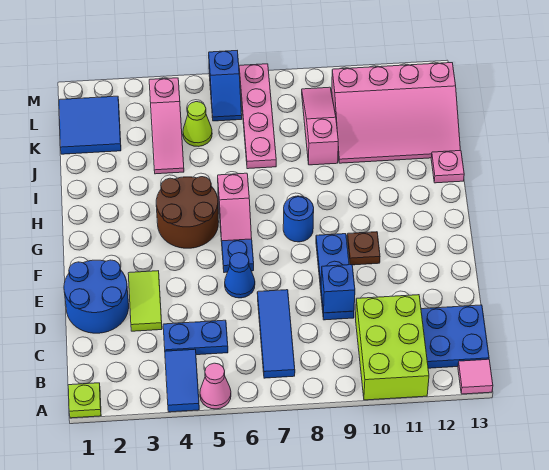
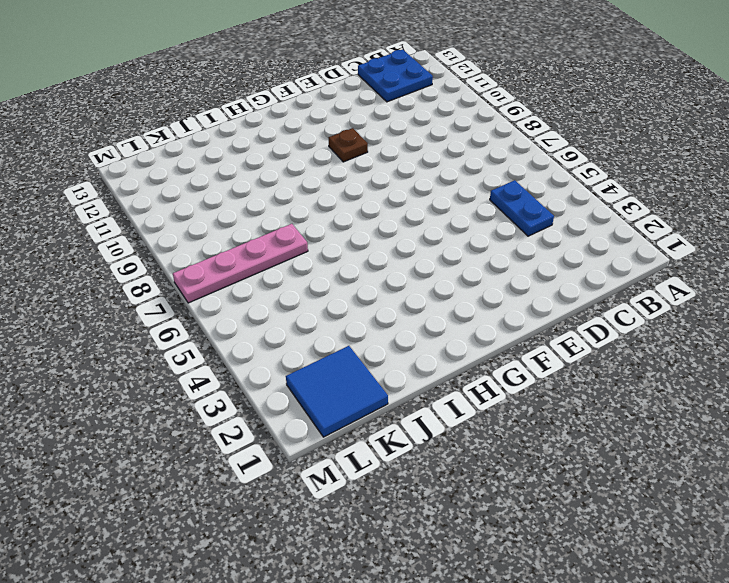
none -> lime 1x1 plate [68,383,101,418]
none -> blue 1x2 tile [165,349,199,412]
none -> pink 1x1 cone [200,363,231,409]

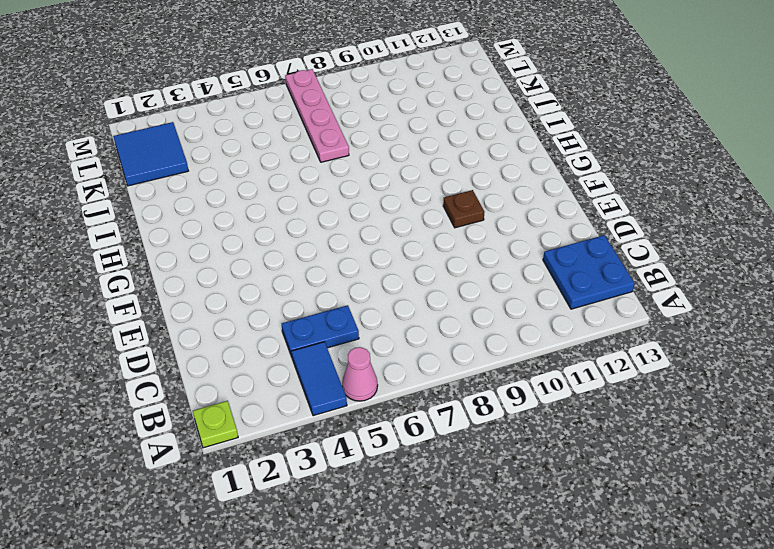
none -> lime 2x3 brick [356,295,429,400]
none -> pink 1x1 tile [458,359,493,394]
none -> blue 1x3 tile [257,290,295,378]

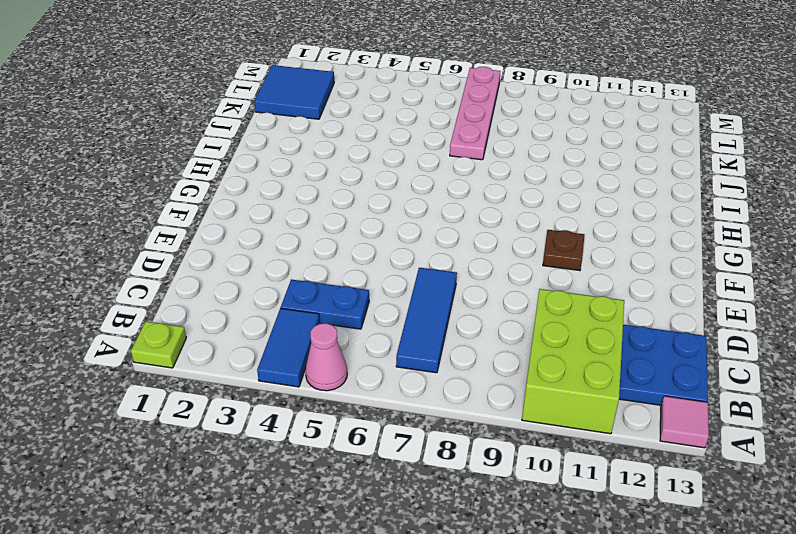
none -> blue 2x2 round brick [64,260,129,333]
none -> lime 1x2 tile [128,271,162,331]
none -> blue 1x3 plate [316,234,354,320]

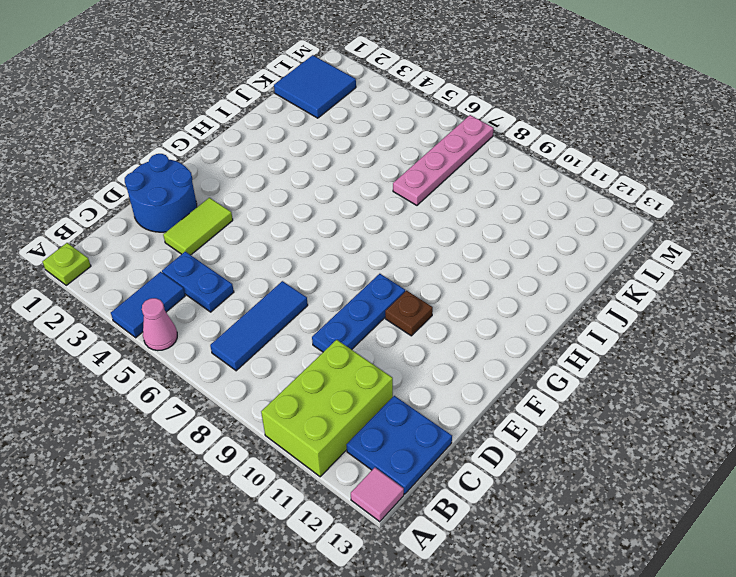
none -> blue 1x1 cone [225,253,255,298]
none -> blue 1x1 plate [222,239,254,273]
none -> brown 2x2 round brick [156,177,219,248]

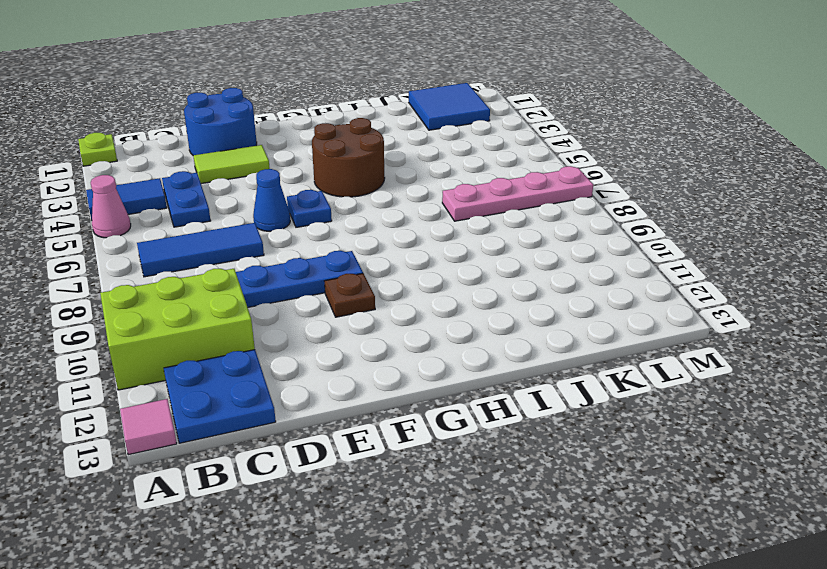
none -> pink 1x2 slope [218,173,252,241]
none -> blue 1x1 round brick [283,196,314,242]
none -> pink 1x1 plate [431,151,464,183]

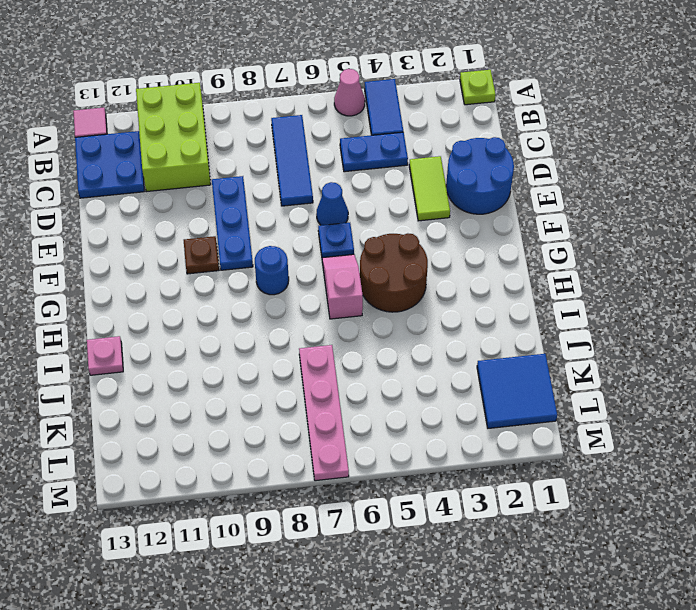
none -> pink 1x3 slope [149,78,184,174]
none -> pink 1x3 slope [302,87,338,165]
none -> pink 3x4 slope [332,63,461,163]

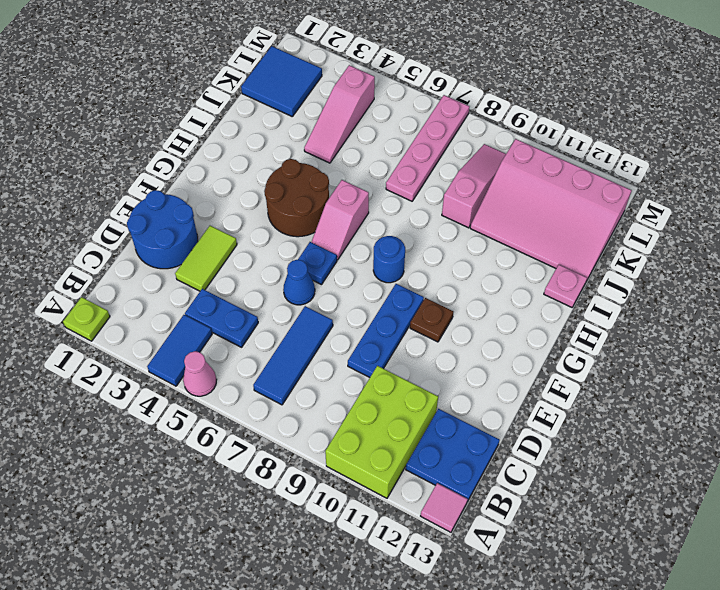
none -> lime 1x1 cone [183,102,212,146]
none -> blue 1x2 slope [209,51,242,121]
none -> blue 1x1 brick [321,264,355,313]

